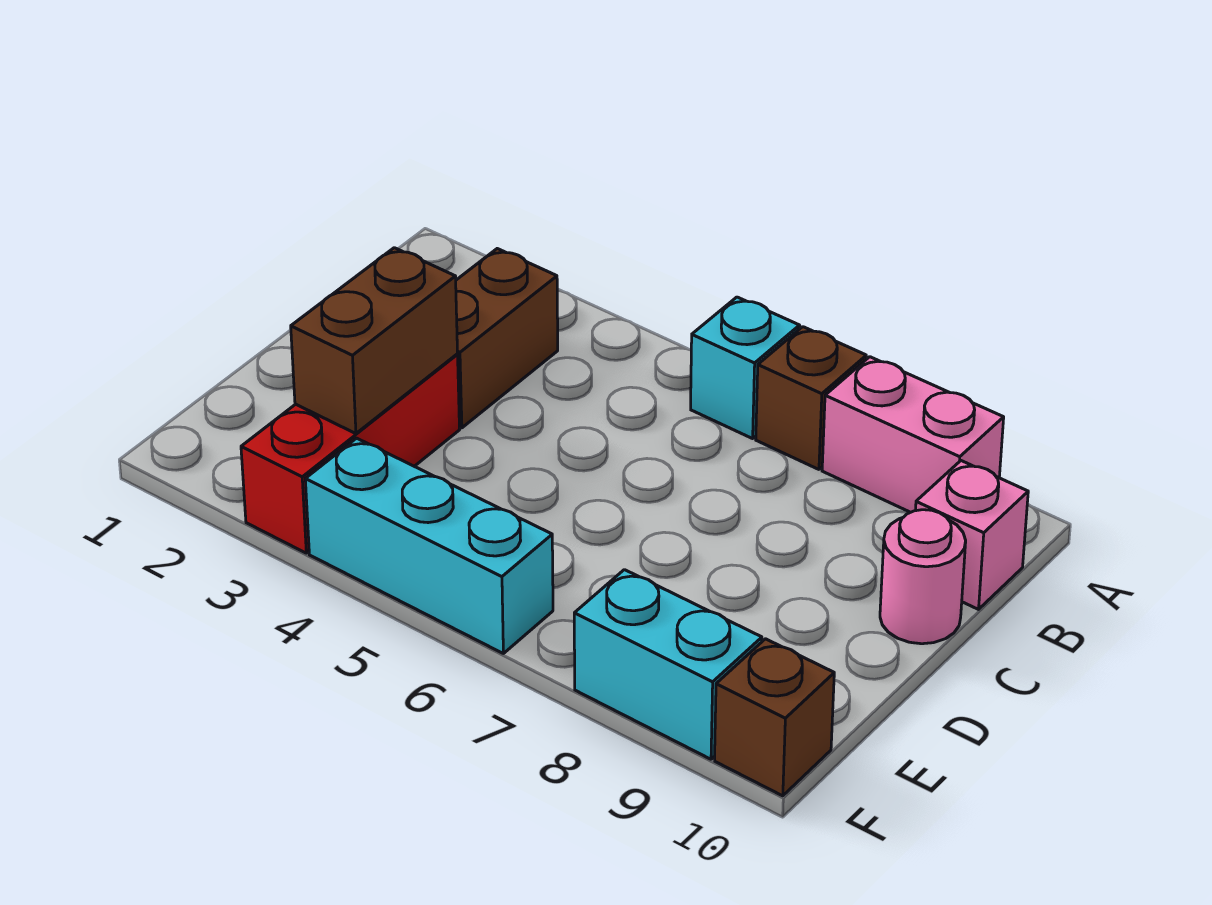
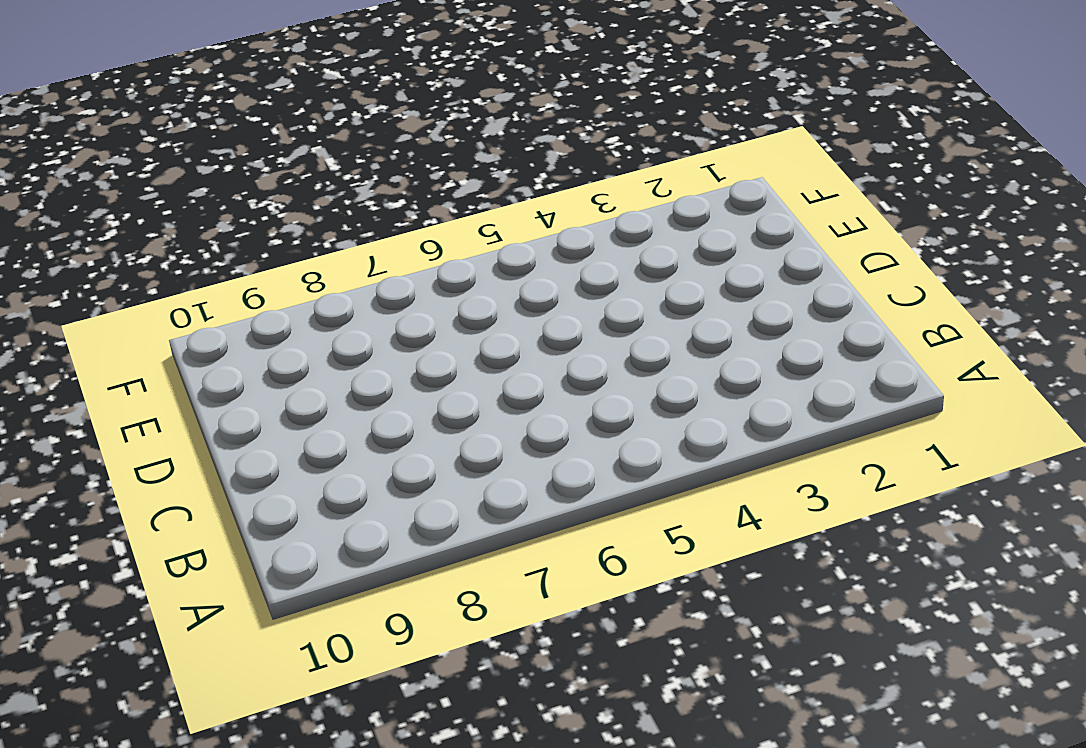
none -> cyan 1x1 brick [691,297,800,439]
none -> brown 1x1 brick [756,327,866,469]

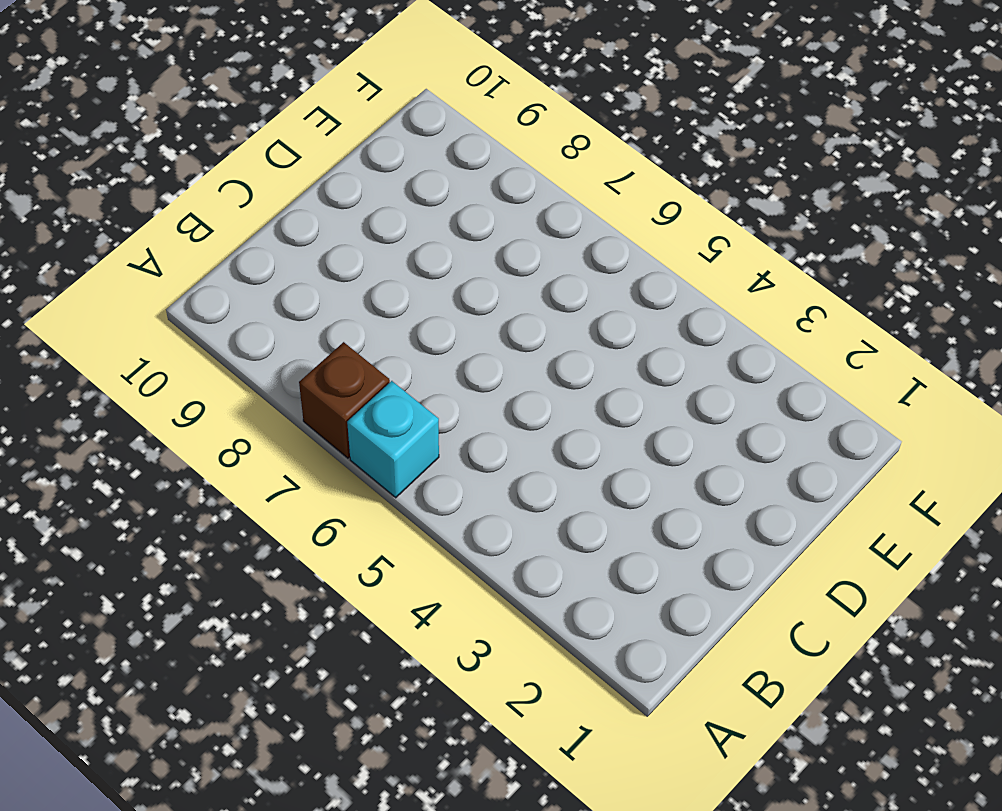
none -> pink 1x2 brick [822,357,1004,512]
none -> brown 1x2 brick [456,249,558,428]

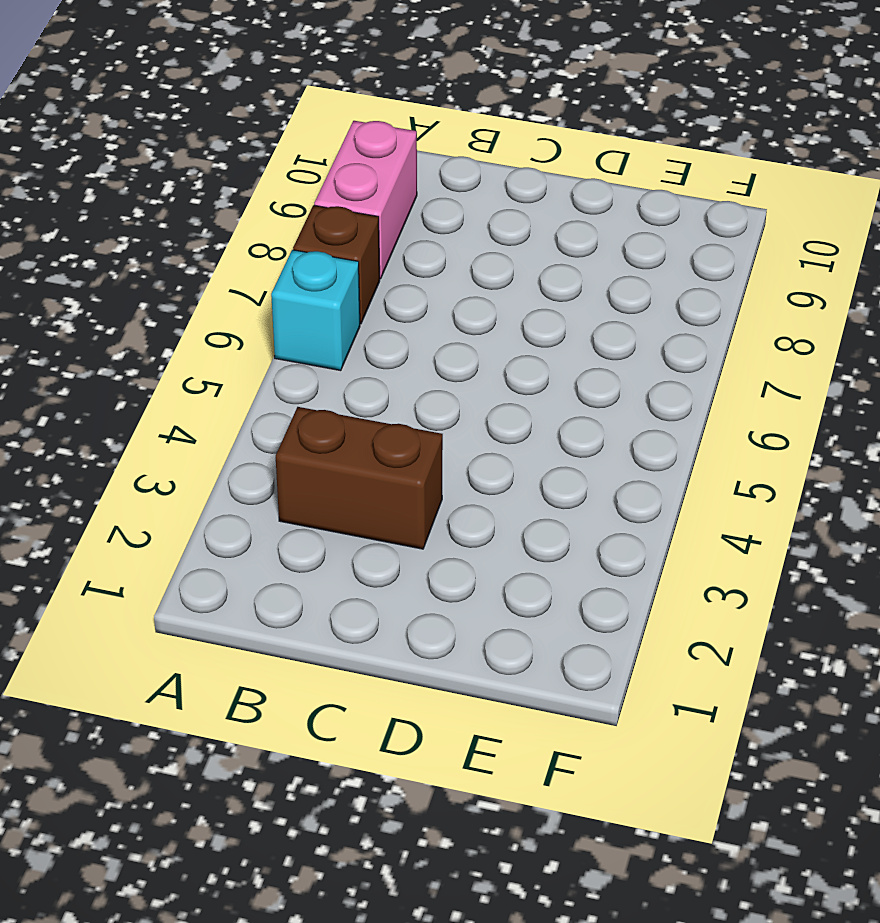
none -> pink 1x1 brick [916,461,1028,609]
none -> pink 1x1 round brick [880,510,966,644]

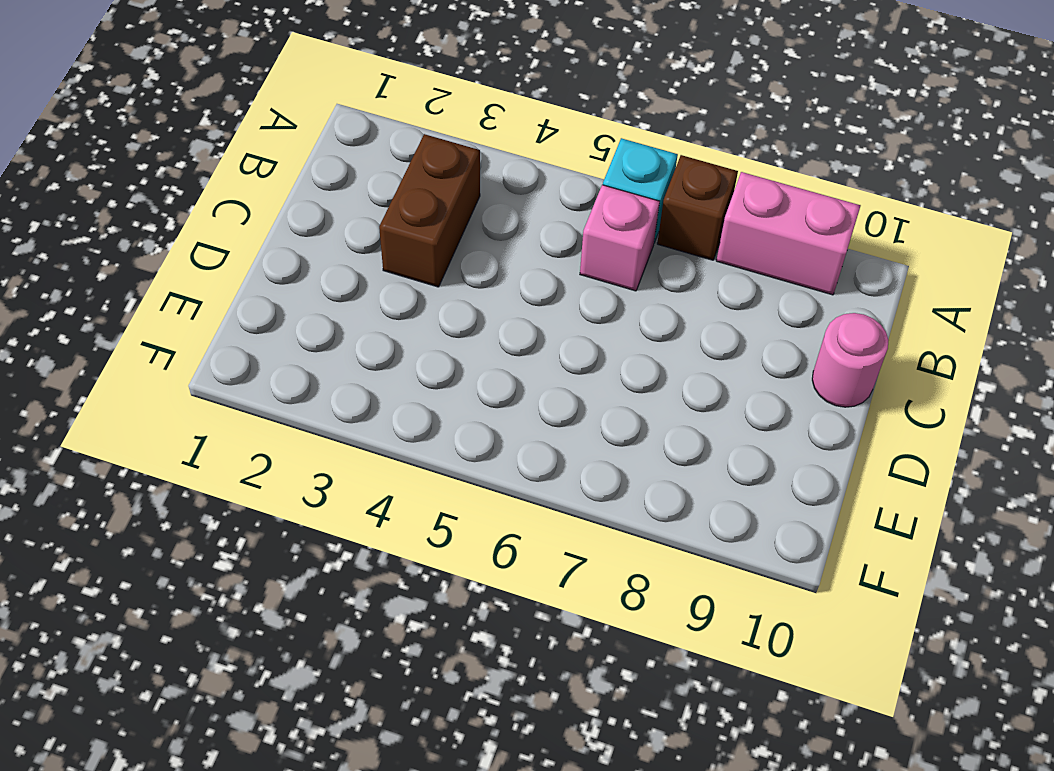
pink 1x1 brick [580,185,660,291] -> pink 1x1 brick moved to [916,461,1028,609]
none -> red 1x3 brick [241,354,460,553]
none -> cyan 1x3 brick [305,438,553,653]

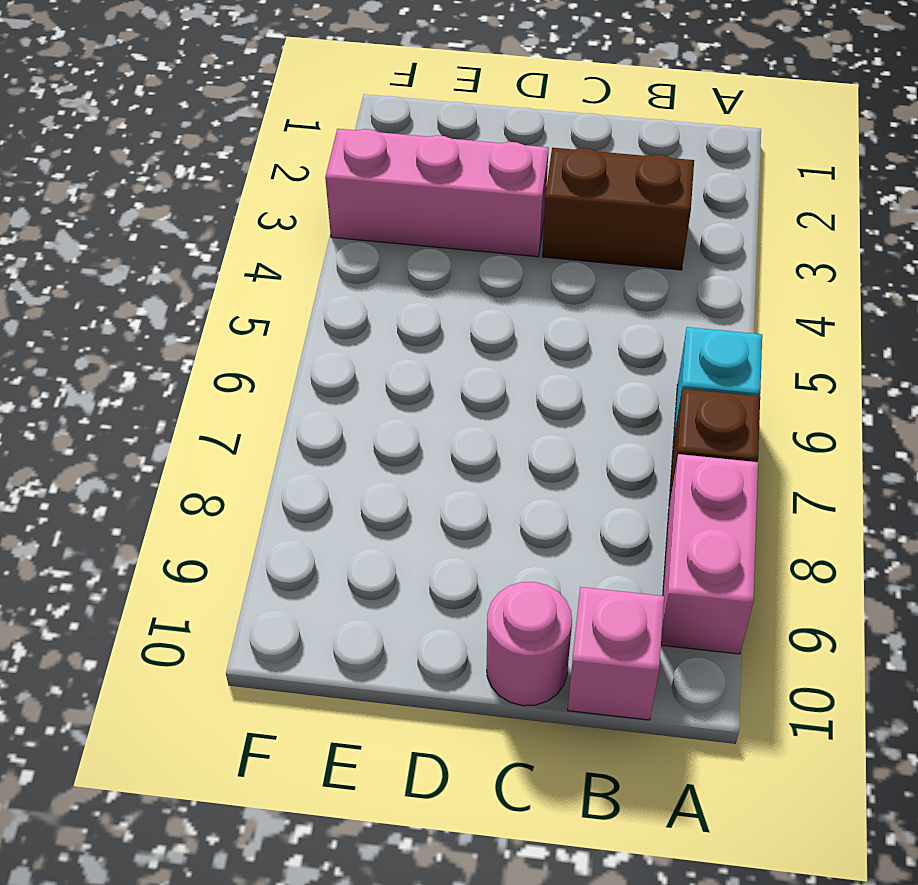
pink 1x3 brick [325,129,549,257] -> red 1x3 brick [241,354,460,553]
none -> cyan 1x3 brick [305,438,553,653]
none -> cyan 1x2 brick [574,570,762,759]

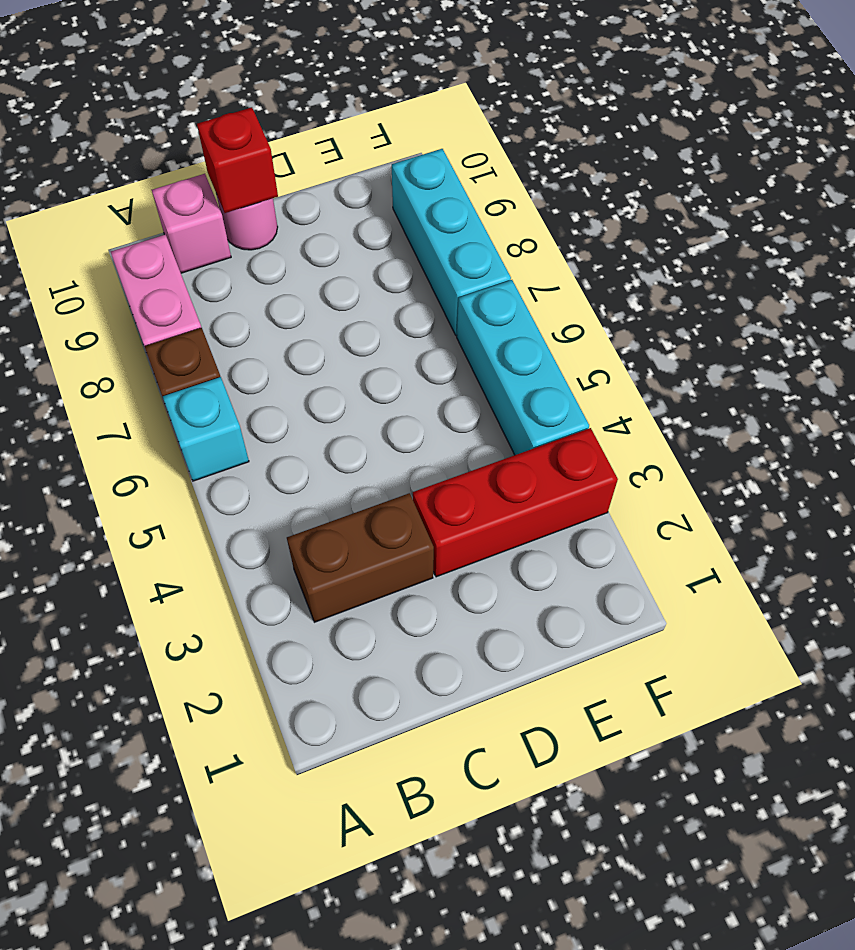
red 1x1 brick [197,107,278,213] -> none
cyan 1x3 brick [392,149,511,335] -> cyan 1x2 brick [574,570,762,759]
none -> brown 1x1 brick [715,639,834,796]
none -> brown 1x2 brick [291,248,458,434]

